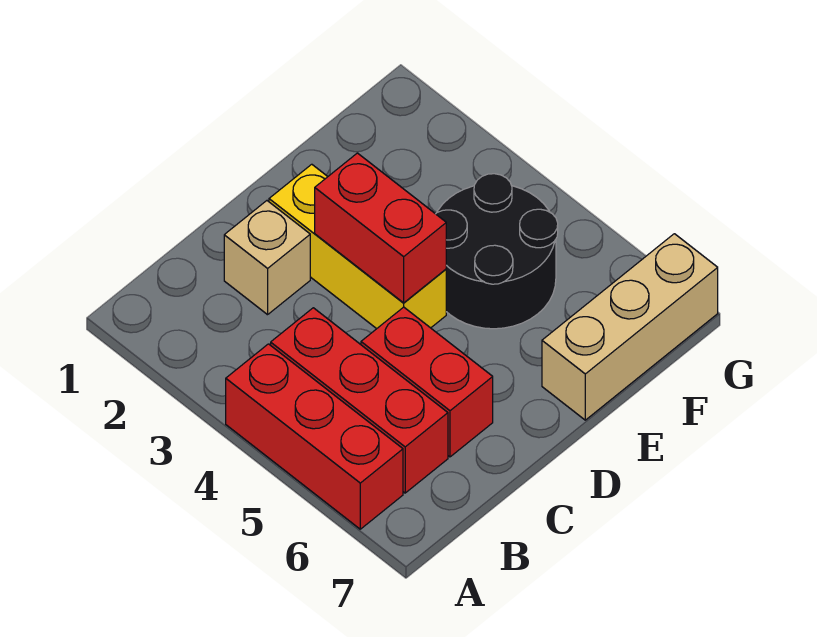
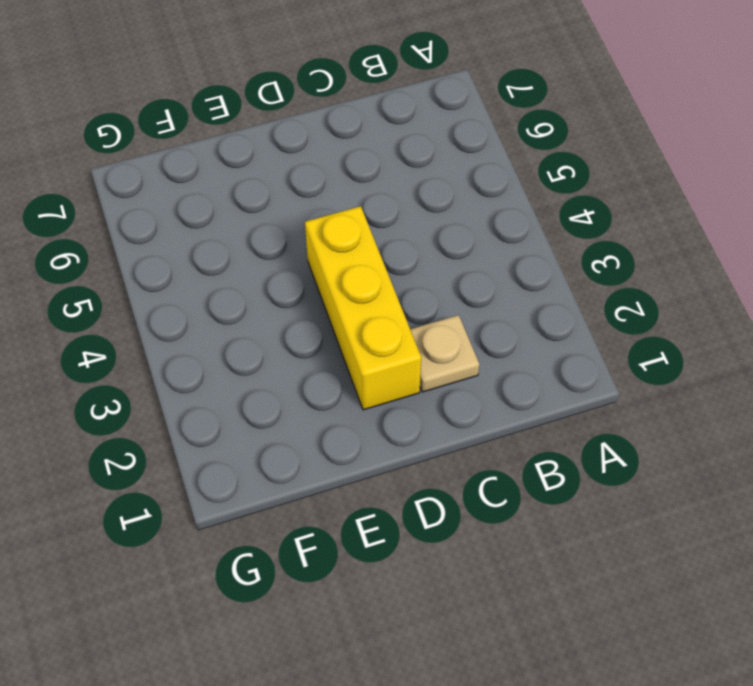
tan 1x1 plate [410,315,479,392] -> tan 1x1 brick [224,201,310,315]
none -> red 1x3 brick [226,344,403,529]
none -> red 1x3 brick [271,308,448,493]

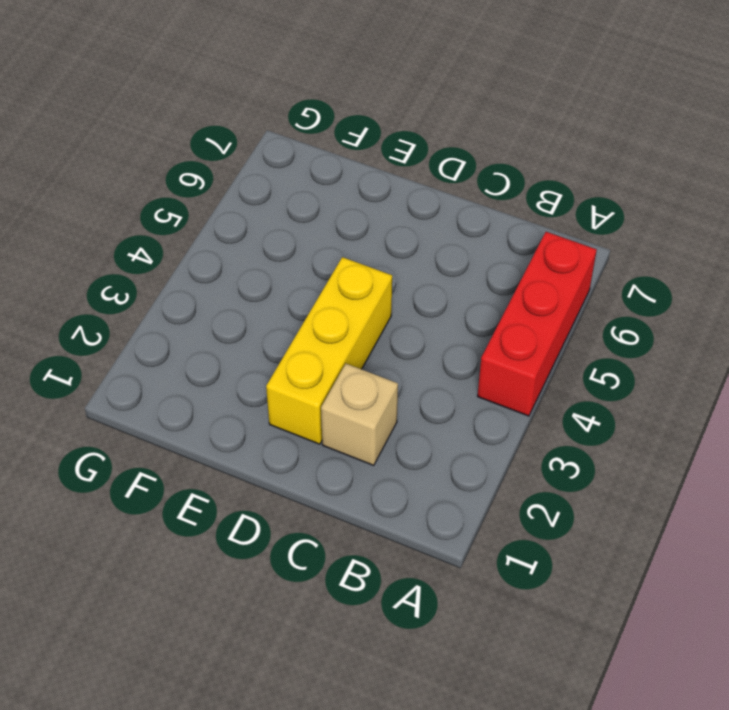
none -> red 1x3 brick [271,308,448,493]
none -> red 1x2 brick [361,307,493,457]

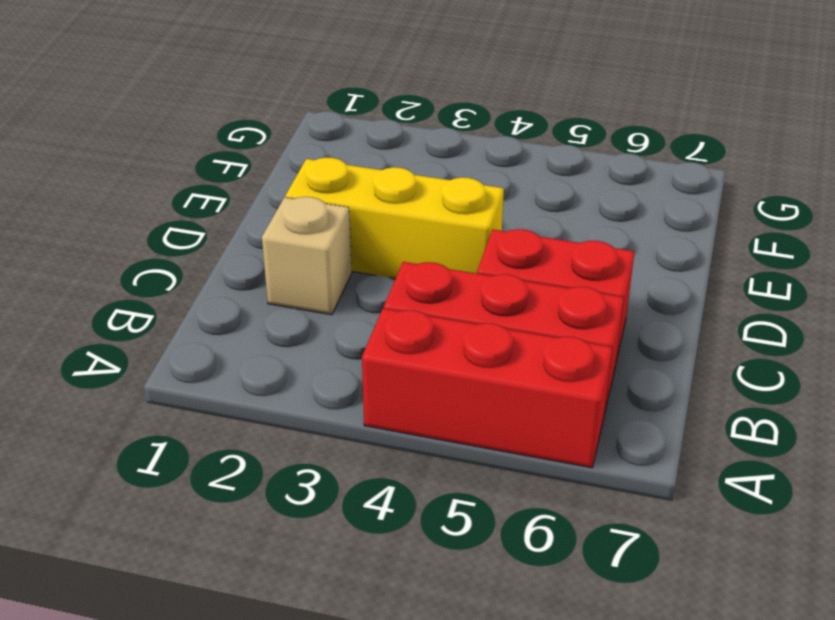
none -> black 2x2 round brick [436,174,558,329]
none -> tan 1x3 brick [542,234,718,420]

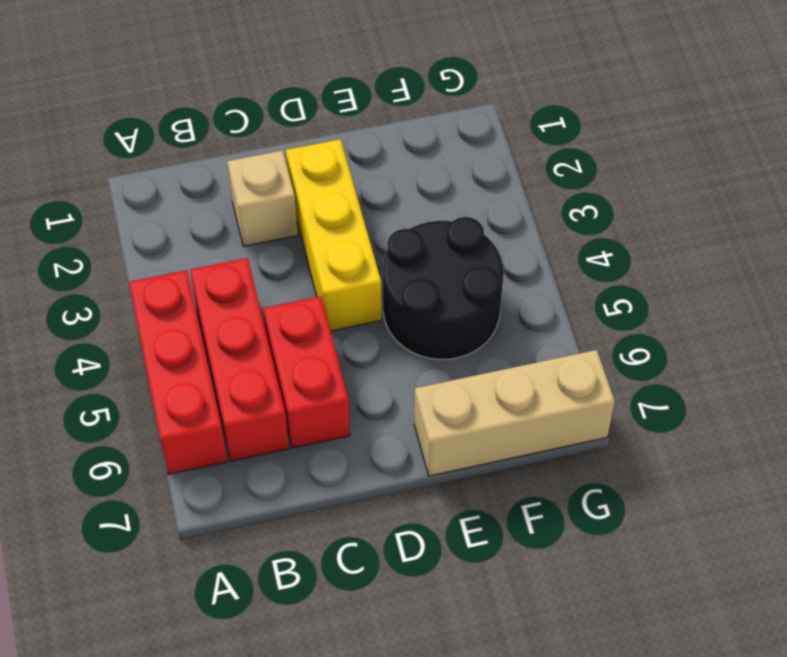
none -> red 1x2 brick [315,153,446,303]

